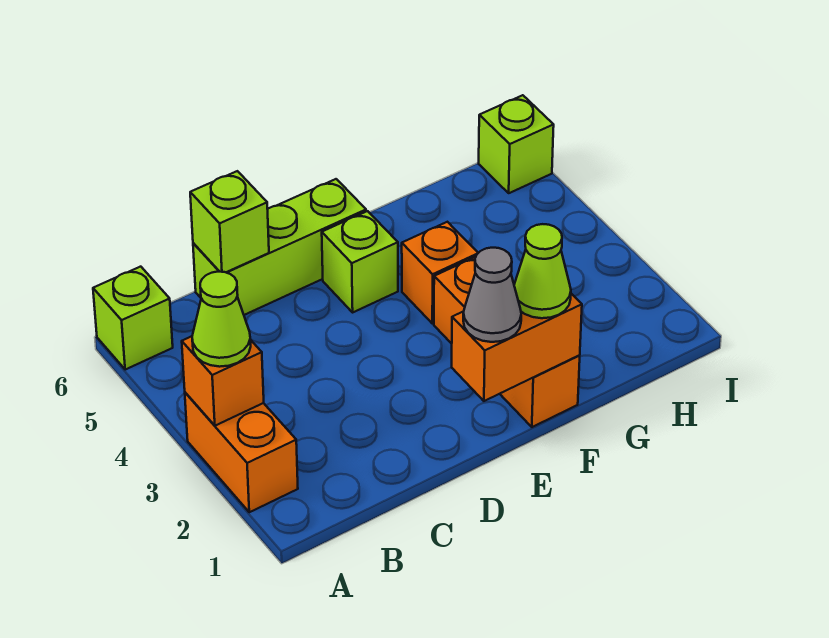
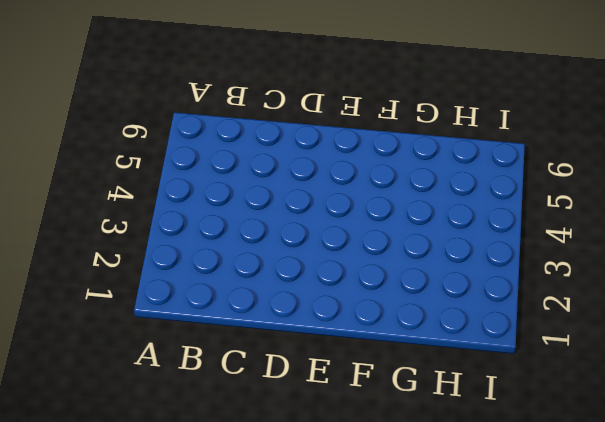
none -> orange 1x2 brick [185,393,298,512]
none -> lime 1x1 brick [93,267,173,369]
none -> lime 1x3 brick [193,179,366,315]

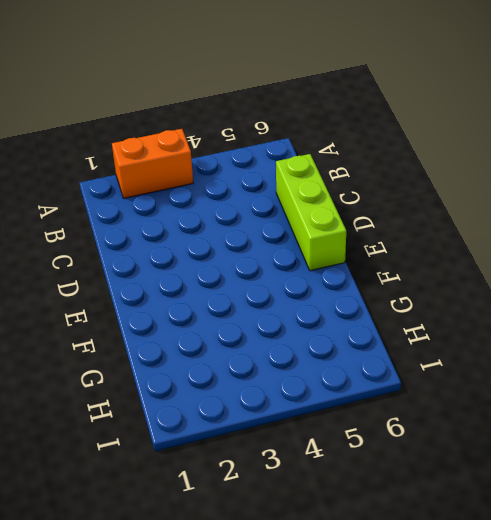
none -> lime 1x1 brick [93,267,173,369]
none -> lime 1x1 brick [322,211,398,312]
none -> orange 1x3 brick [434,257,580,427]

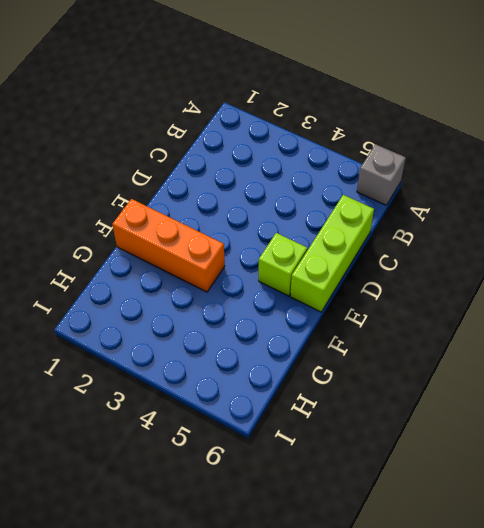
grey 1x1 brick [357,144,406,205] -> lime 1x1 brick [93,267,173,369]
none -> orange 1x2 brick [185,393,298,512]
none -> orange 1x1 brick [402,222,478,324]
none -> lime 1x1 brick [479,95,554,193]

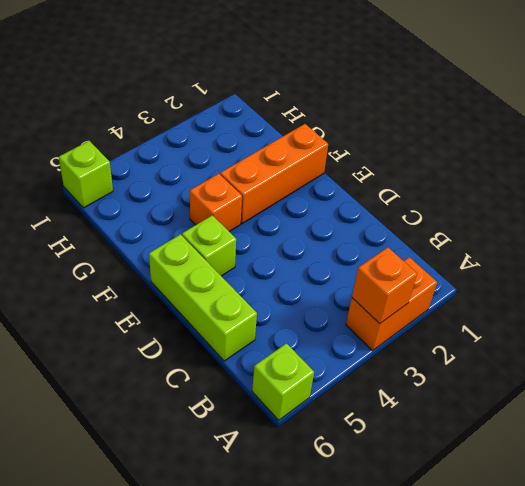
none -> lime 1x1 brick [190,171,269,272]
none -> orange 1x2 brick [452,294,582,401]
none -> lime 1x1 cone [192,272,251,367]

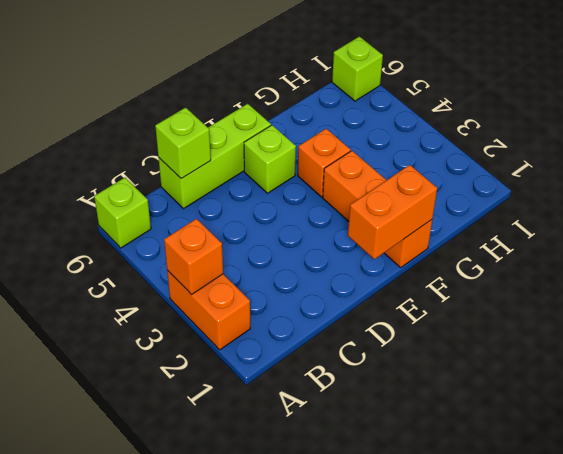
none -> lime 1x1 cone [192,272,251,367]
none -> grey 1x1 cone [463,248,521,342]
none -> lime 1x1 cone [514,224,571,318]

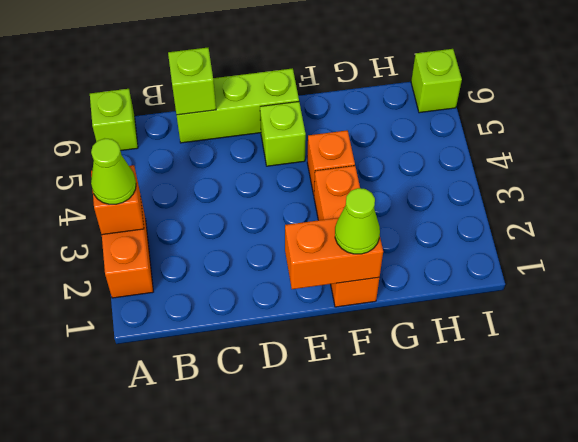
none -> grey 1x1 cone [463,248,521,342]

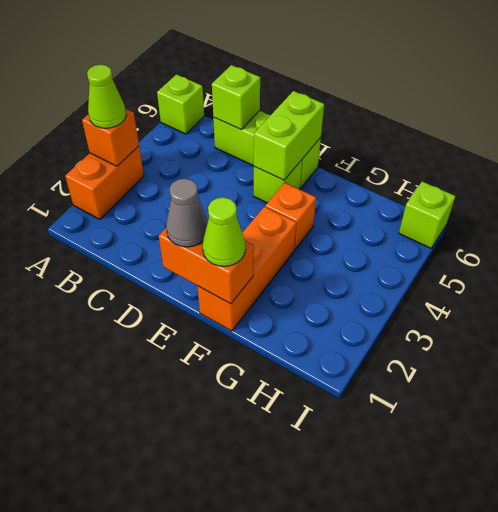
lime 1x2 brick [254,91,324,180] -> none

